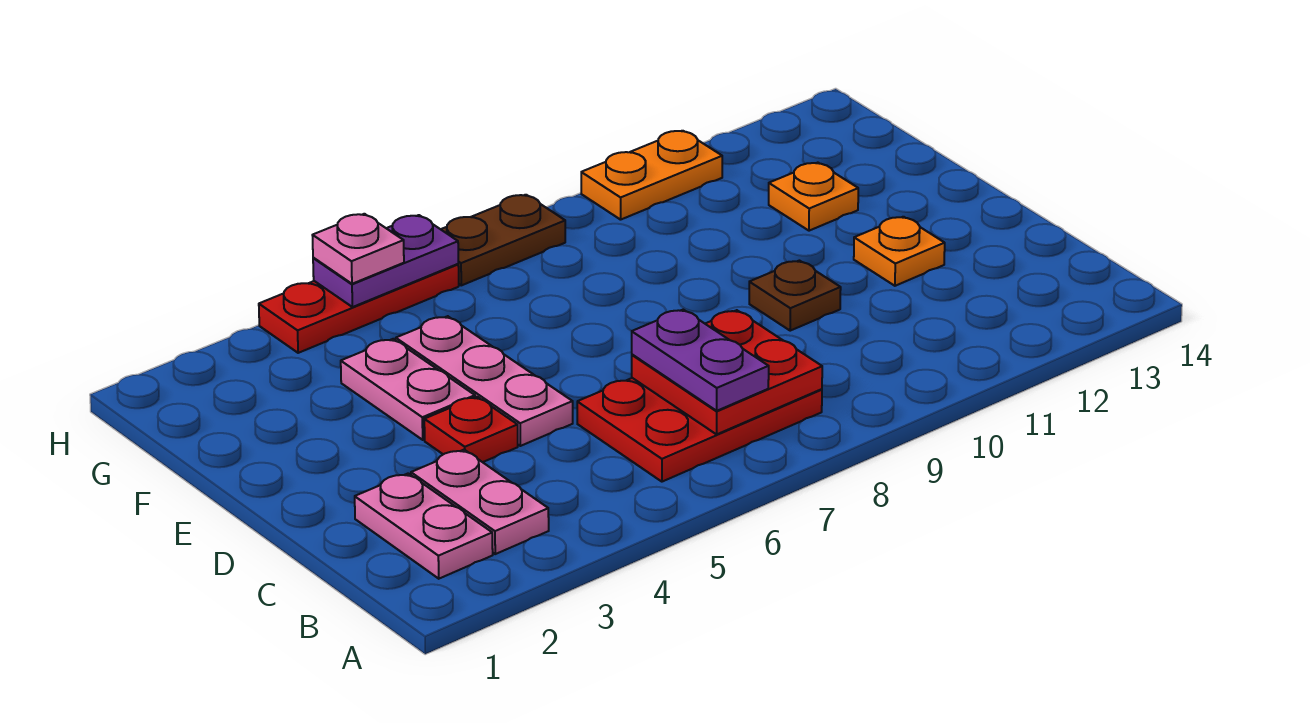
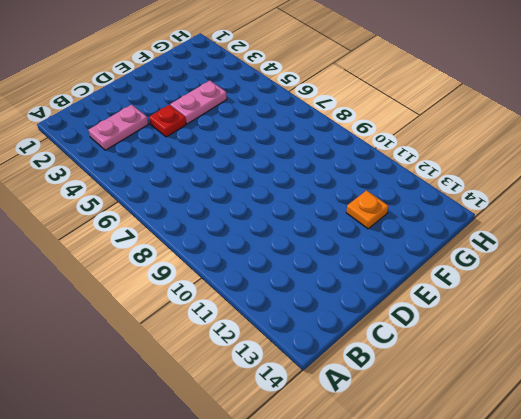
none -> pink 1x2 plate [355,473,493,579]
none -> red 2x3 plate [577,378,822,482]
none -> pink 1x3 plate [396,316,573,446]

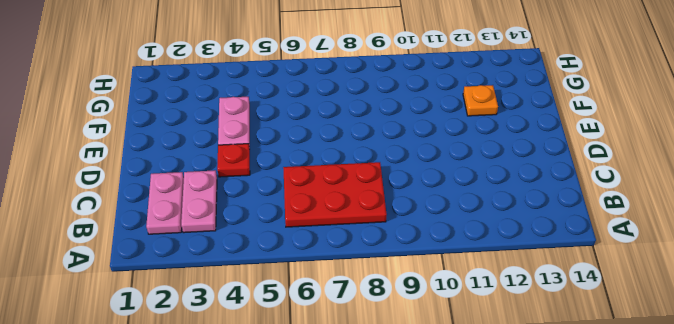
none -> pink 1x3 plate [396,316,573,446]
none -> brown 1x1 plate [749,261,841,331]
none -> orange 1x1 plate [854,217,945,286]

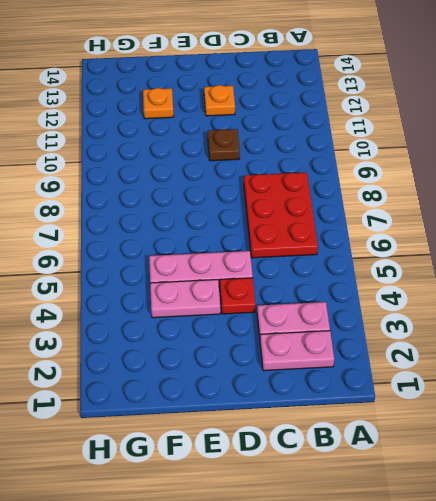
none -> red 1x3 plate [259,264,459,353]
none -> brown 1x2 plate [441,195,565,285]
none -> orange 1x2 plate [581,131,722,220]

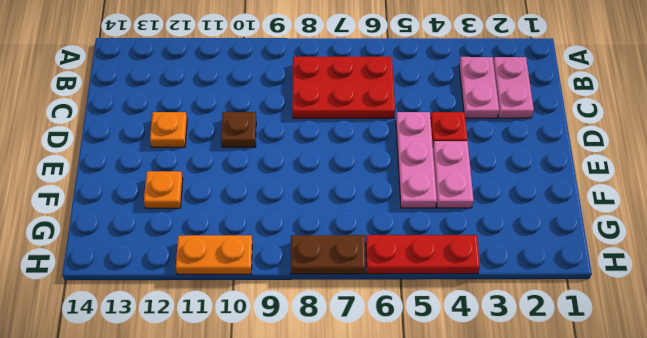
none -> red 2x2 plate [632,310,822,434]
none -> purple 1x2 plate [313,215,458,307]
none -> purple 1x2 plate [632,310,769,411]

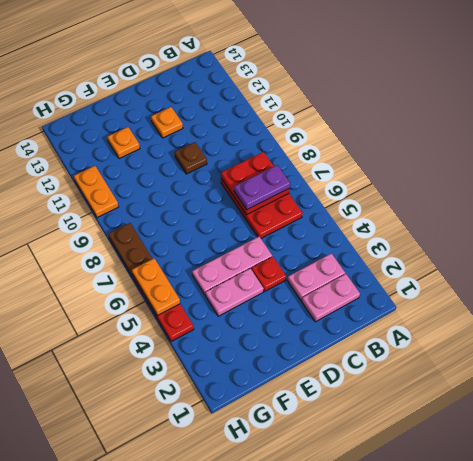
orange 1x2 plate [132,258,180,316] -> purple 1x2 plate [313,215,458,307]
none -> pink 1x1 plate [312,214,404,284]

